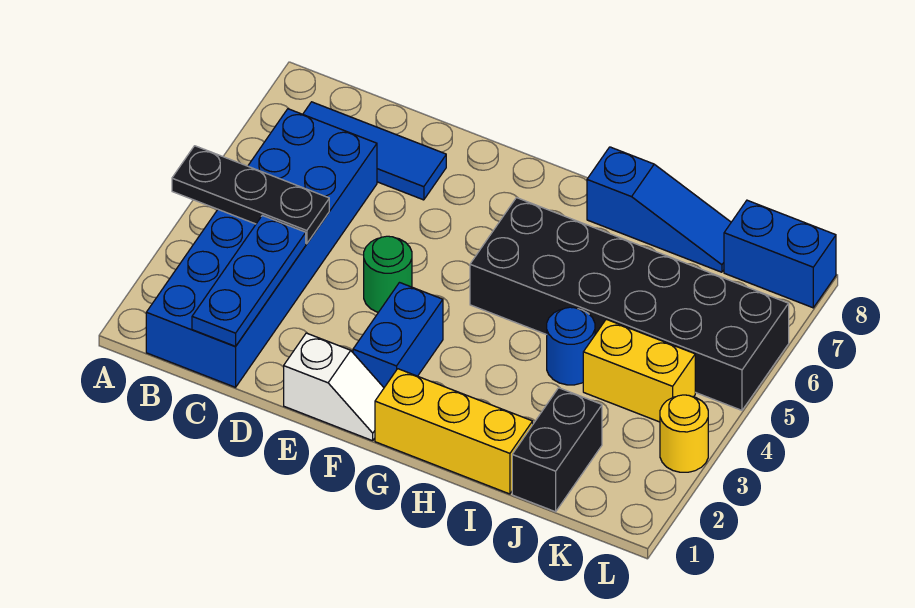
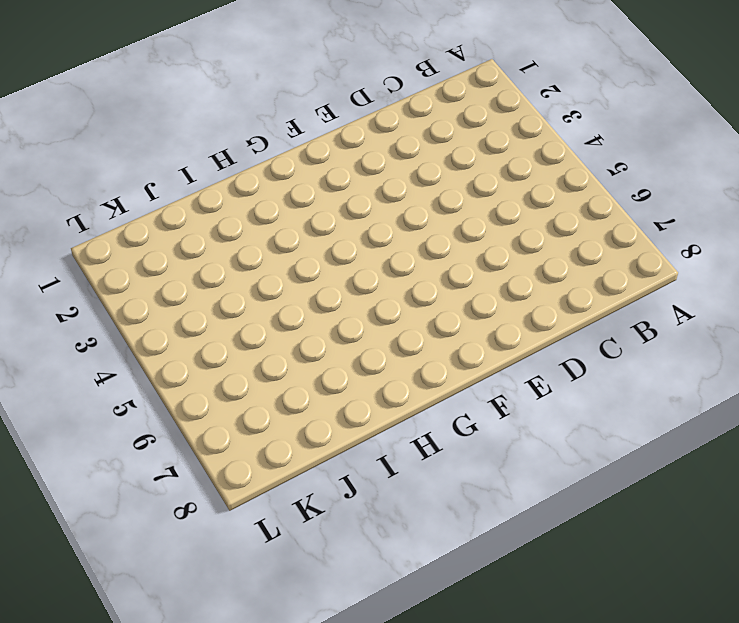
none -> blue 2x6 brick [146,109,377,387]
none -> blue 1x3 tile [303,102,446,200]
none -> white 1x2 slope [284,333,384,441]

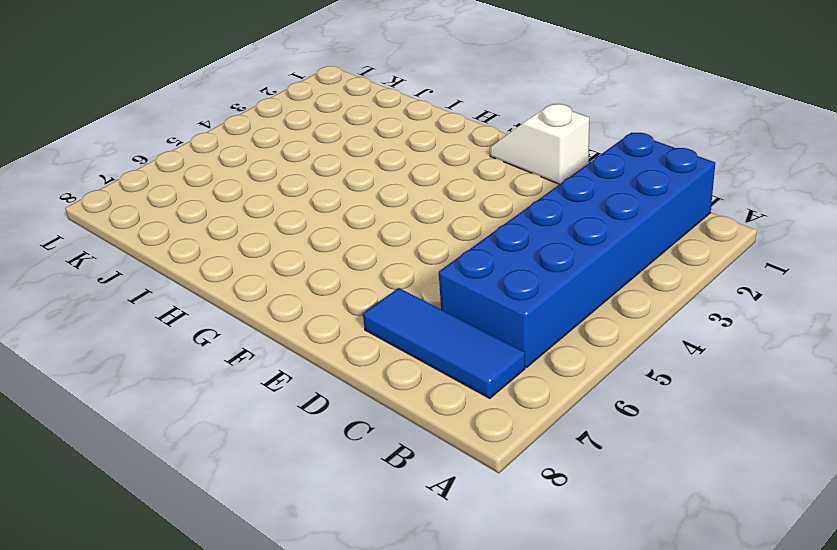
none -> green 1x1 round brick [364,236,412,312]
none -> blue 1x2 brick [353,283,443,387]
none -> yellow 1x3 brick [375,369,533,494]

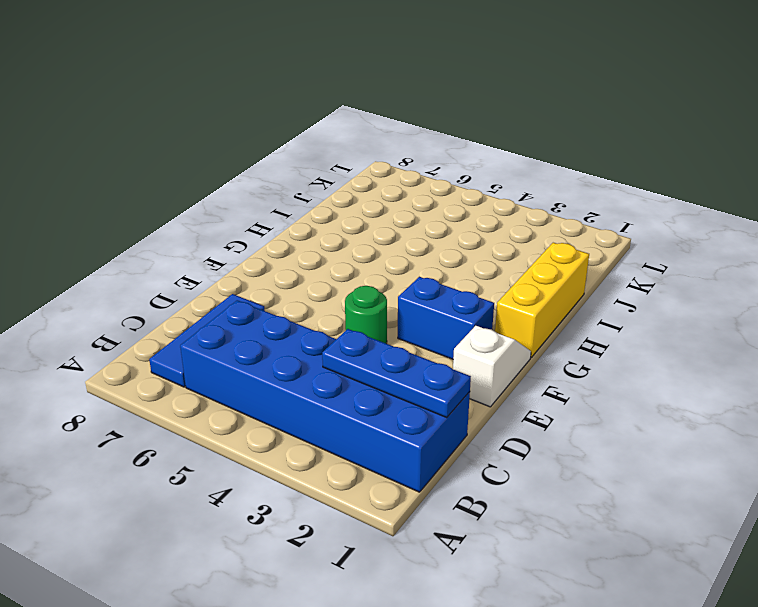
none -> black 2x6 brick [470,198,789,410]
none -> blue 1x3 slope [587,147,731,272]
none -> blue 1x1 round brick [547,307,595,385]

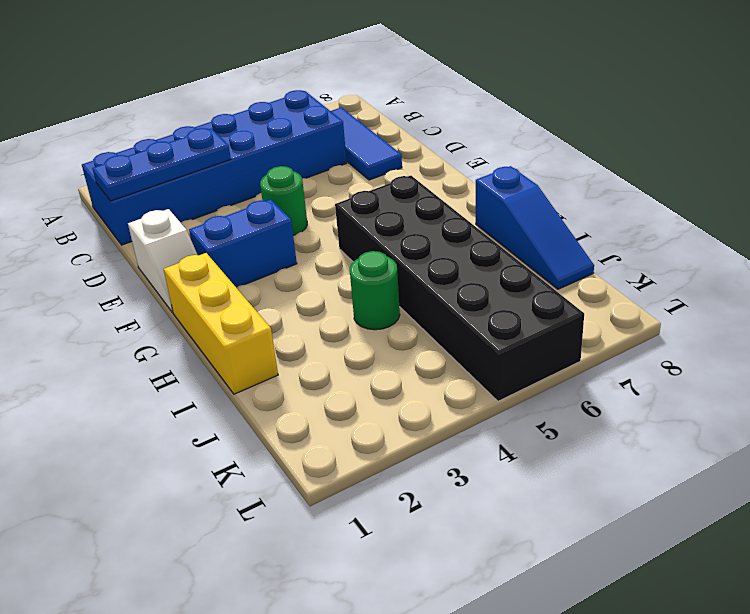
green 1x1 round brick [350,251,400,330] -> blue 1x1 round brick [547,307,595,385]
none -> black 1x2 brick [512,388,602,512]
none -> yellow 1x2 brick [583,319,695,422]
none -> blue 1x2 brick [724,200,836,308]

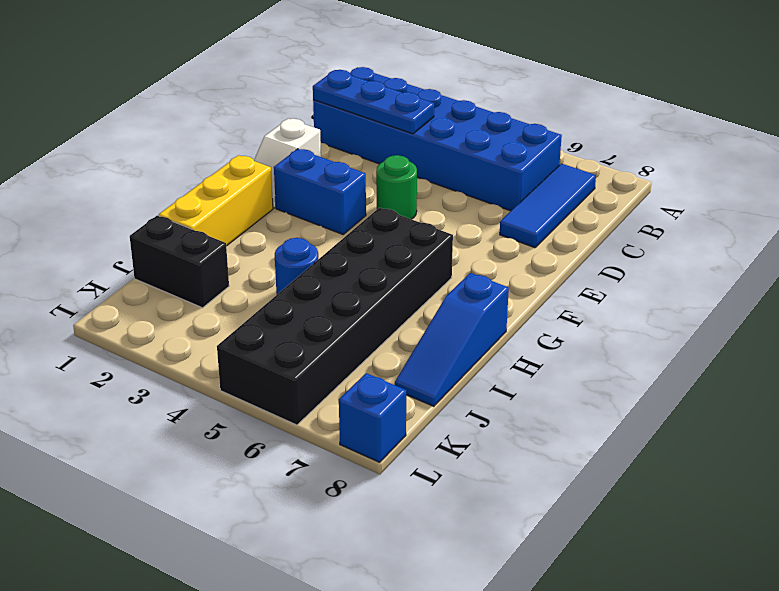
blue 1x1 brick [339,373,406,462] -> blue 1x2 brick [724,200,836,308]
none -> yellow 1x2 brick [583,319,695,422]
none -> yellow 1x1 round brick [660,395,708,472]
none -> black 1x3 plate [172,146,329,244]

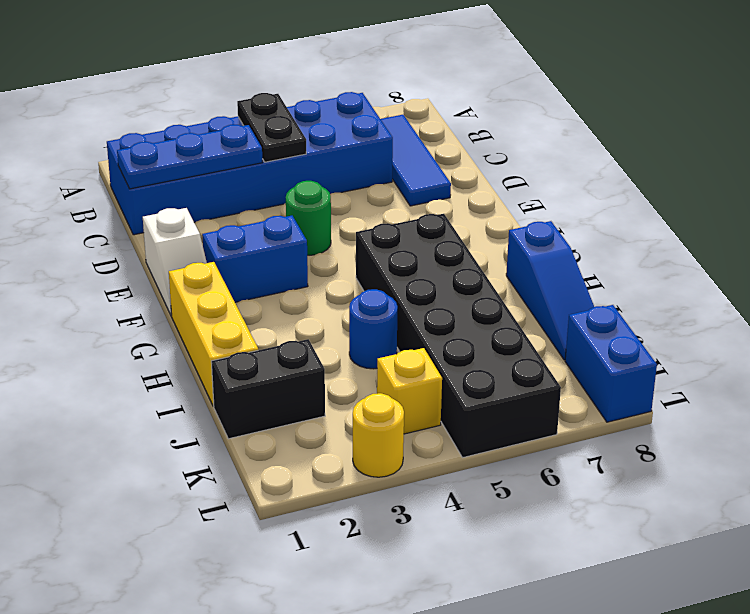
black 1x2 plate [237,93,306,162] -> black 1x3 plate [172,146,329,244]
yellow 1x1 brick [377,348,442,434] -> yellow 1x2 brick [583,319,695,422]

